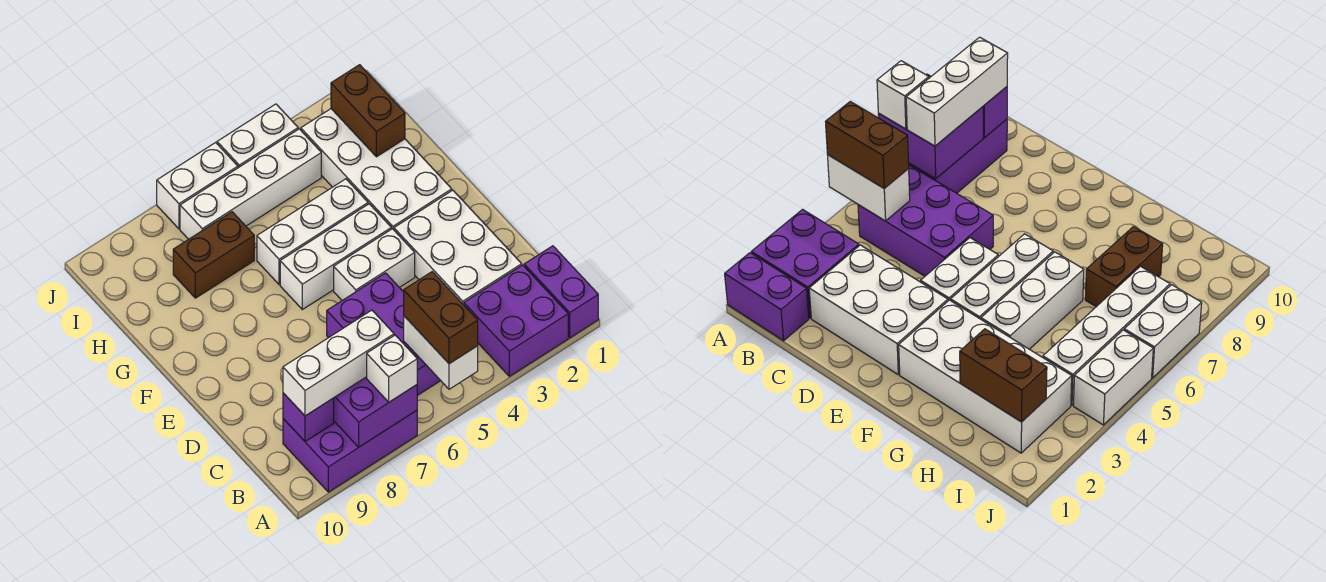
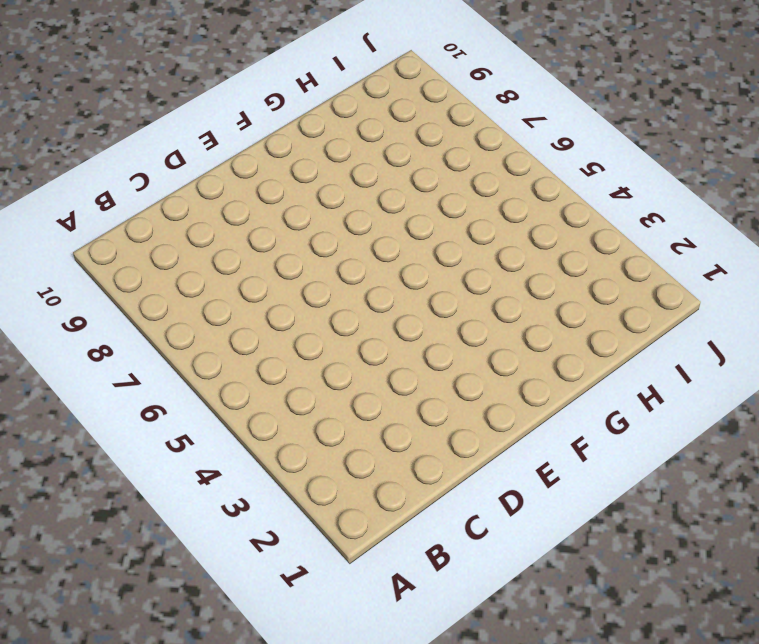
none -> purple 1x2 brick [524,246,598,338]
none -> purple 2x2 brick [464,265,568,376]
none -> purple 2x3 brick [283,410,417,492]

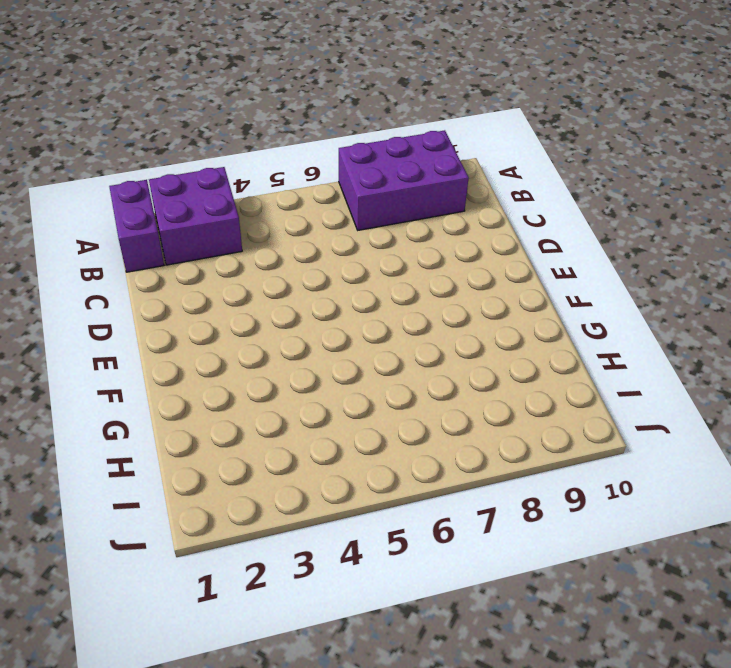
none -> purple 2x3 brick [327,273,441,396]
none -> white 2x3 brick [394,190,522,305]
none -> white 1x2 brick [334,229,415,300]

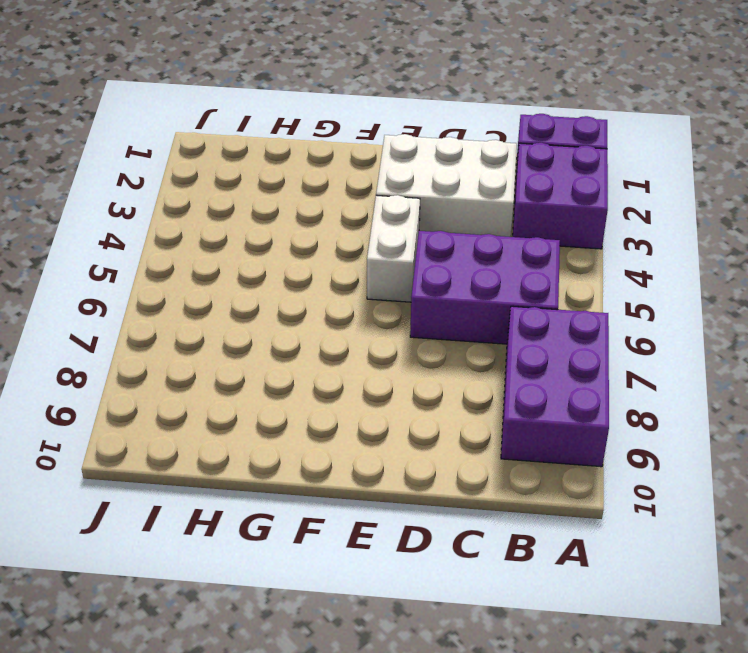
none -> white 2x4 brick [301,109,452,230]
none -> white 1x3 brick [280,204,391,309]
none -> white 1x3 brick [257,179,368,285]

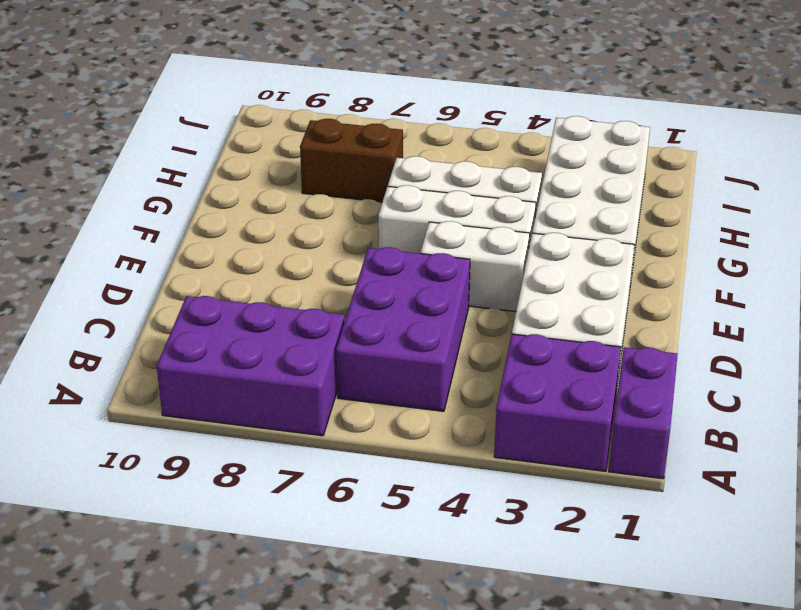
none -> white 1x4 brick [180,129,321,239]
none -> white 1x2 brick [217,104,298,168]
none -> white 1x2 brick [157,143,238,229]

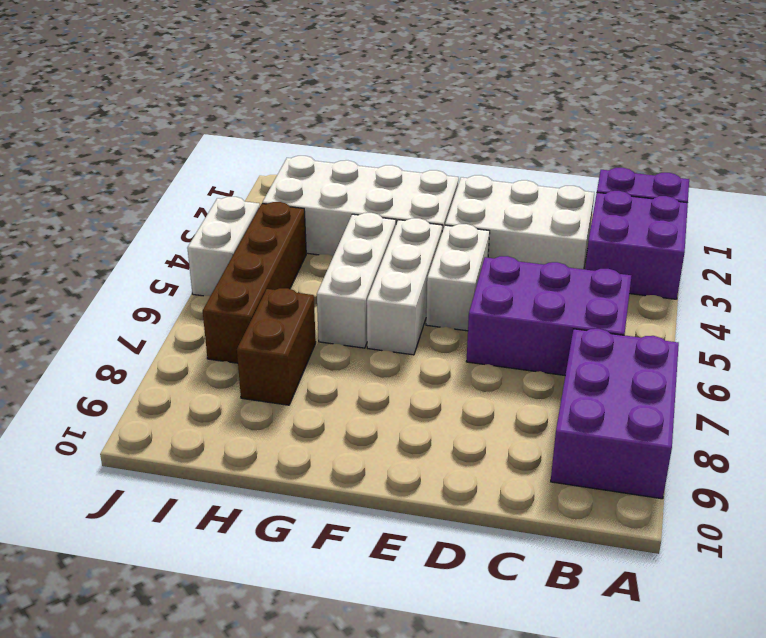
brown 1x4 brick [203,202,306,363] -> white 1x4 brick [180,129,321,239]
none -> white 1x2 brick [157,143,238,229]
none -> white 1x2 brick [404,316,478,389]
none -> purple 2x2 brick [334,377,417,447]

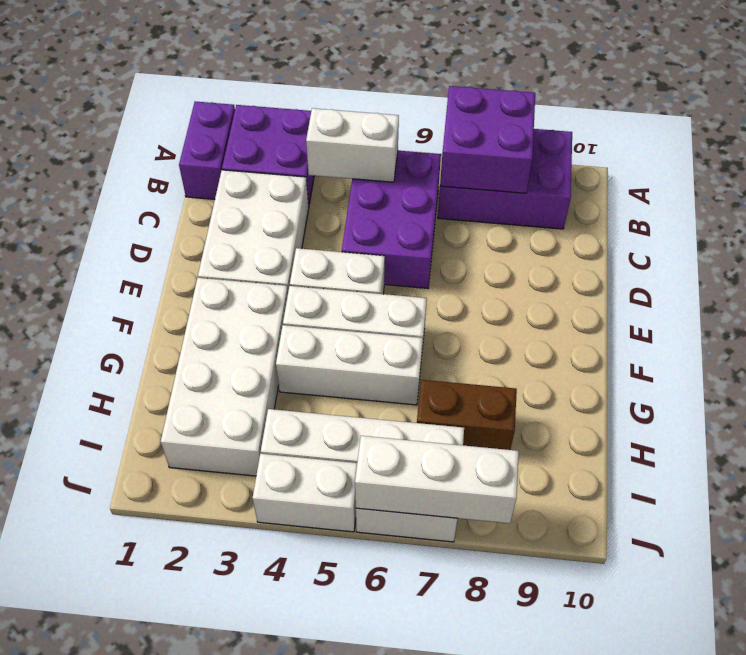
white 1x2 brick [306,108,399,182] -> white 1x2 brick turned to [404,316,478,389]
white 1x3 brick [355,436,519,523] -> white 1x3 brick moved to [283,310,394,416]
none -> purple 1x1 brick [283,393,334,441]
none -> brown 1x2 brick [331,65,405,157]
none -> brown 1x2 brick [404,272,478,364]

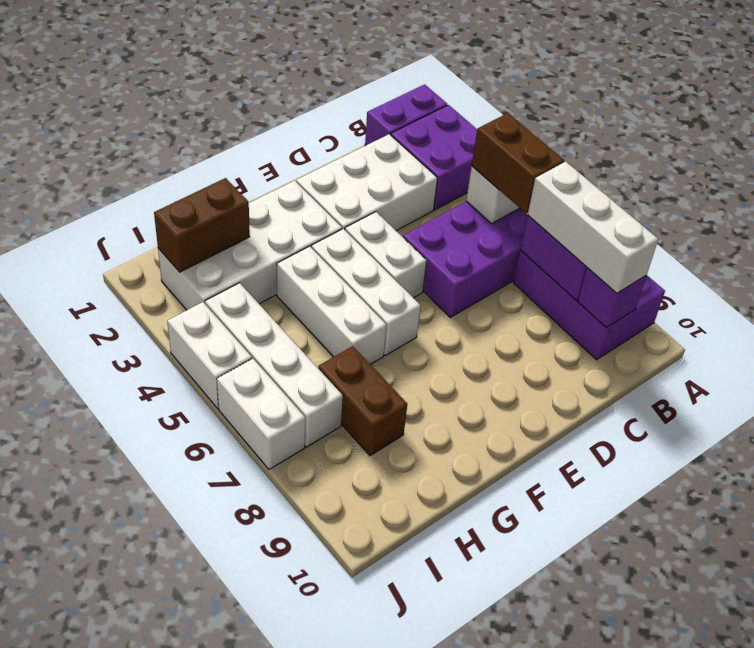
brown 1x2 brick [472,113,564,213] -> brown 1x2 brick turned to [404,272,478,364]
none -> white 1x1 brick [367,335,417,402]

